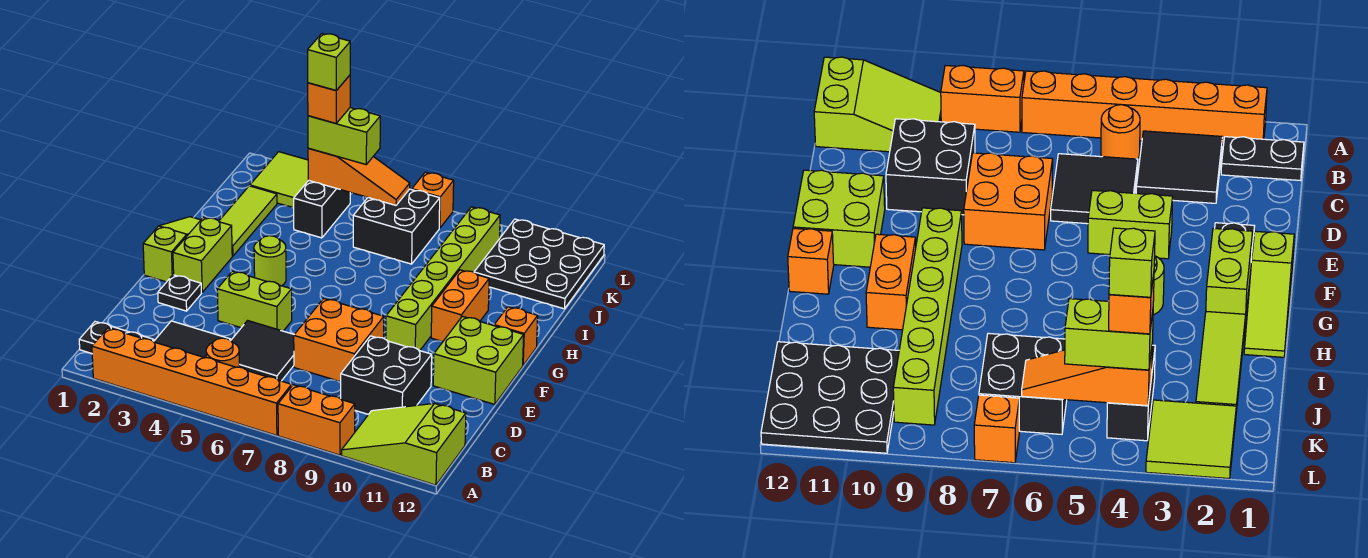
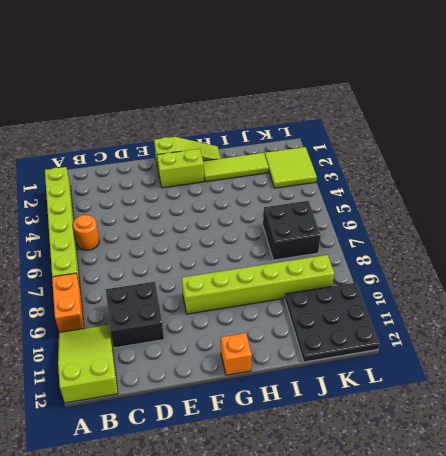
lime 1x6 brick [45,167,80,286] -> orange 1x6 brick [92,328,292,436]
none -> black 1x2 plate [79,322,154,353]
none -> black 2x2 tile [154,321,230,358]
none -> black 2x2 tile [231,321,294,381]

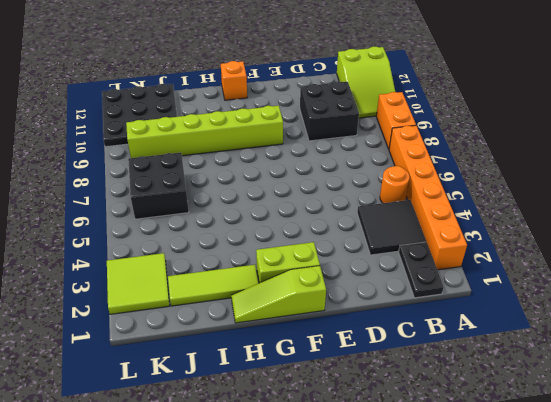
none -> black 2x2 tile [231,321,294,381]
none -> orange 2x2 brick [294,299,384,382]
none -> black 1x1 plate [158,275,201,311]

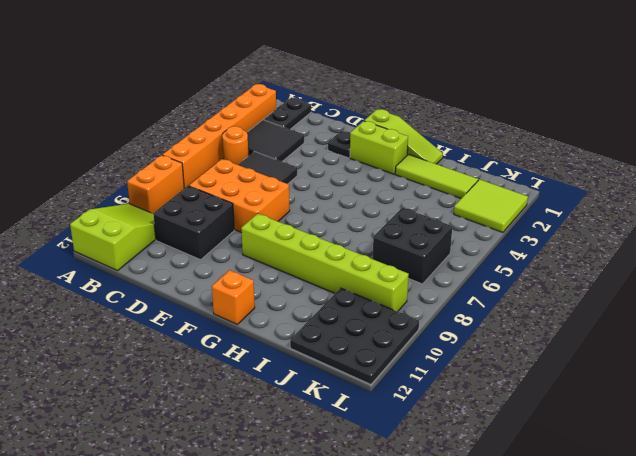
orange 2x3 brick [189,159,290,233] -> orange 2x2 brick [294,299,384,382]
none -> lime 1x2 brick [217,271,292,331]
none -> lime 2x2 brick [433,316,524,404]
none -> lime 1x1 round brick [254,236,286,286]

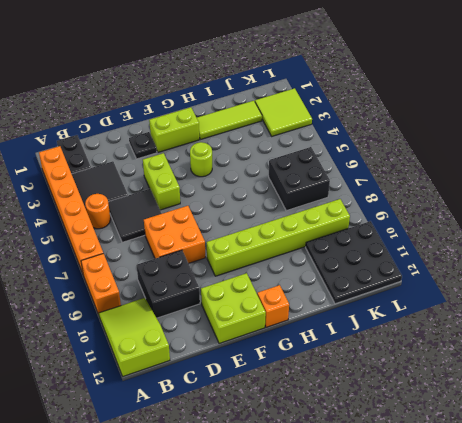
none -> lime 1x3 slope [143,217,200,282]
none -> orange 1x2 brick [431,270,489,341]
none -> black 1x2 brick [294,180,350,238]

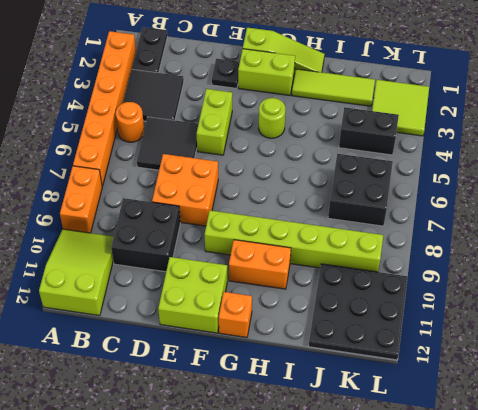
none -> orange 1x1 brick [412,172,454,228]
none -> orange 1x3 slope [308,148,410,205]
none -> lime 1x2 brick [308,108,380,164]

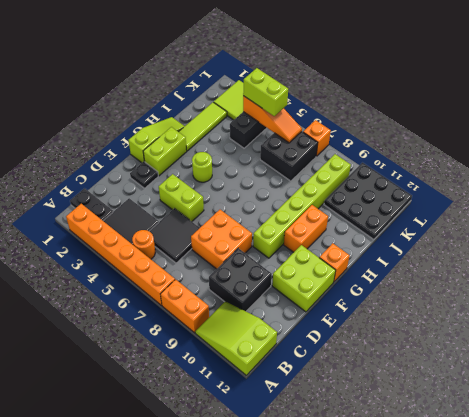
none -> orange 1x1 brick [308,75,350,123]
none -> lime 1x1 brick [308,34,350,90]

